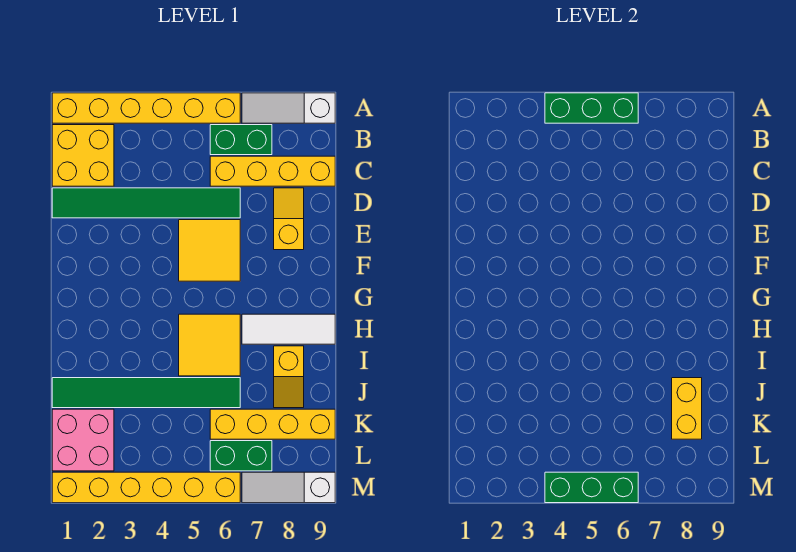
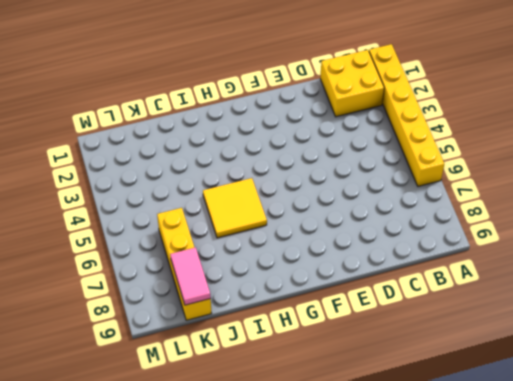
pink 1x2 tile [170,247,211,305] -> yellow 1x2 brick [672,378,702,439]
none -> white 1x3 slope [242,93,335,123]
none -> green 1x2 brick [210,125,272,155]
none -> yellow 1x4 brick [210,156,335,186]

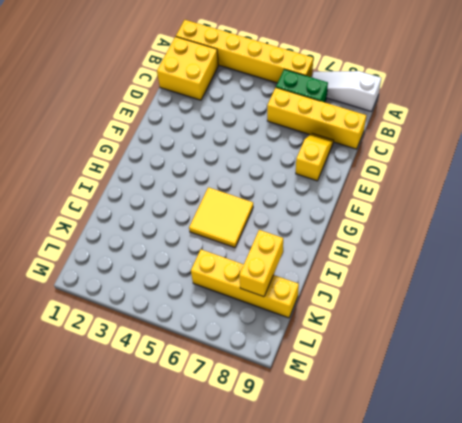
none -> green 1x6 tile [52,188,240,218]
none -> yellow 2x2 tile [179,220,240,281]
none -> white 1x3 tile [242,314,335,344]

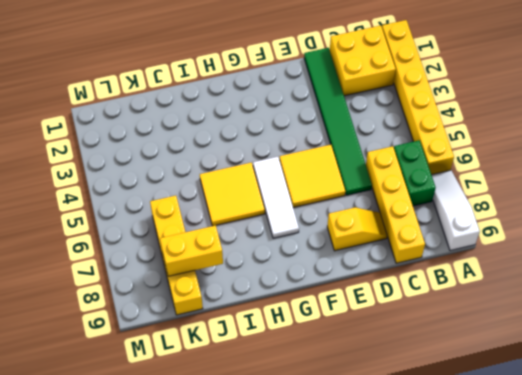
white 1x3 tile [253,157,299,238] -> white 1x3 tile moved to [242,314,335,344]
none -> yellow 1x2 slope [274,346,304,408]
none -> green 1x6 tile [52,378,240,408]
none -> pink 2x2 brick [52,409,114,471]

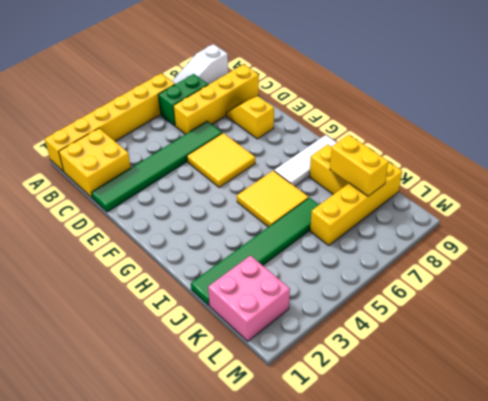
none -> green 1x2 brick [210,441,272,471]
none -> yellow 1x6 brick [52,472,240,503]
none -> white 1x3 slope [242,472,335,503]

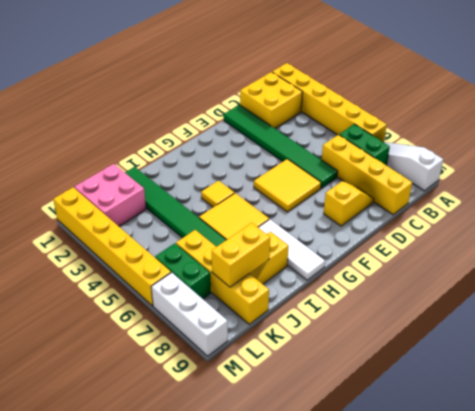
yellow 1x1 tile [201,181,234,207] -> none
white 1x3 brick [151,272,228,356] -> white 1x3 slope [242,472,335,503]
none -> green 1x3 brick [545,93,638,123]
none -> green 1x3 brick [545,472,638,503]

